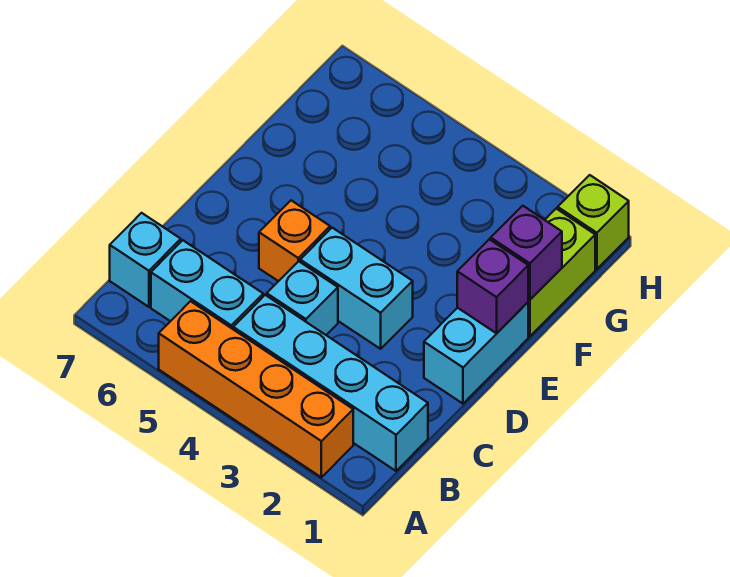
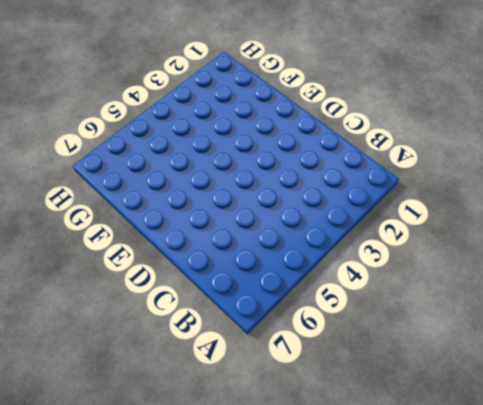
none -> orange 1x4 brick [159,301,353,477]
none -> cyan 1x4 brick [233,295,428,471]
none -> cyan 1x2 brick [151,240,263,329]

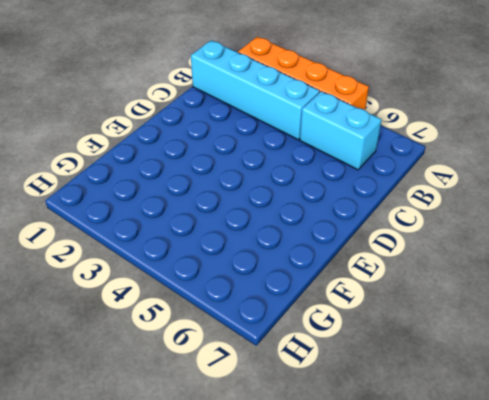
none -> cyan 1x1 brick [110,213,181,307]
none -> cyan 1x1 brick [267,261,338,335]
none -> cyan 1x2 brick [424,302,528,404]

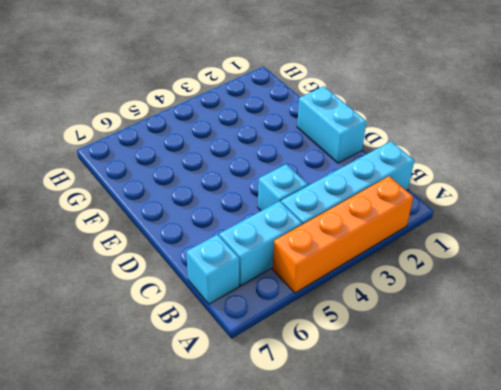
none -> cyan 1x2 brick [300,228,413,349]
none -> orange 1x1 brick [259,200,330,281]
none -> lime 1x2 brick [528,209,595,336]

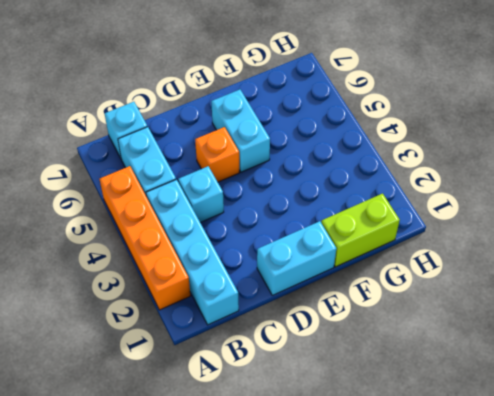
cyan 1x2 brick [211,90,270,172] -> cyan 1x2 brick moved to [300,228,413,349]
none -> lime 1x1 brick [558,175,629,269]
none -> purple 1x1 brick [457,239,528,333]
none -> purple 1x1 brick [491,206,562,300]

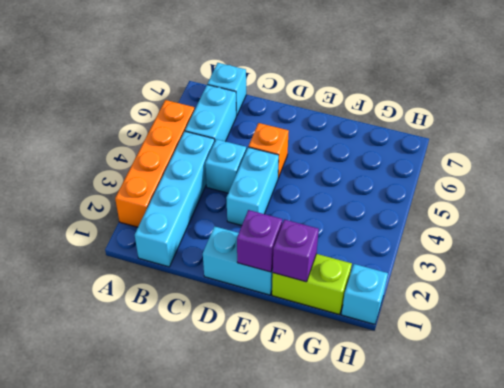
cyan 1x1 brick [342,264,388,324] -> lime 1x1 brick [558,175,629,269]

